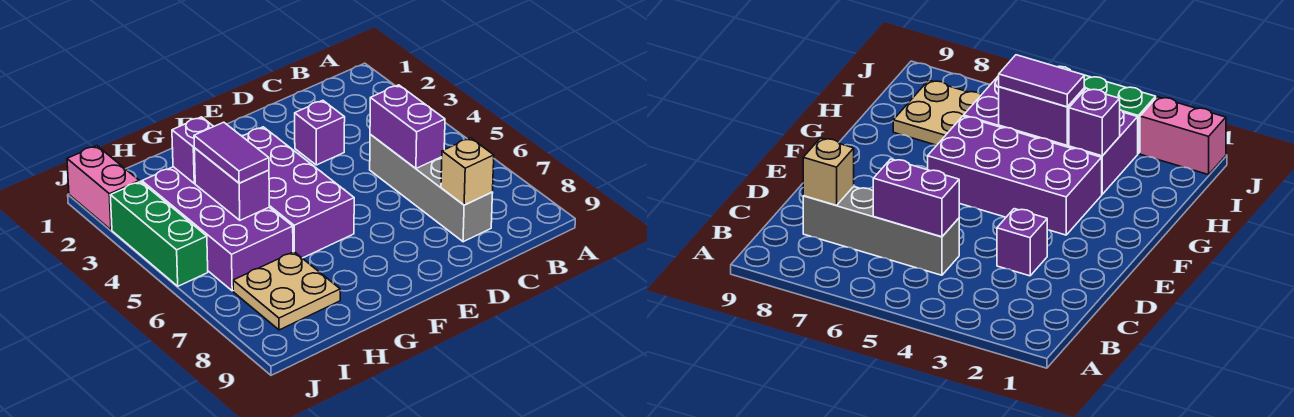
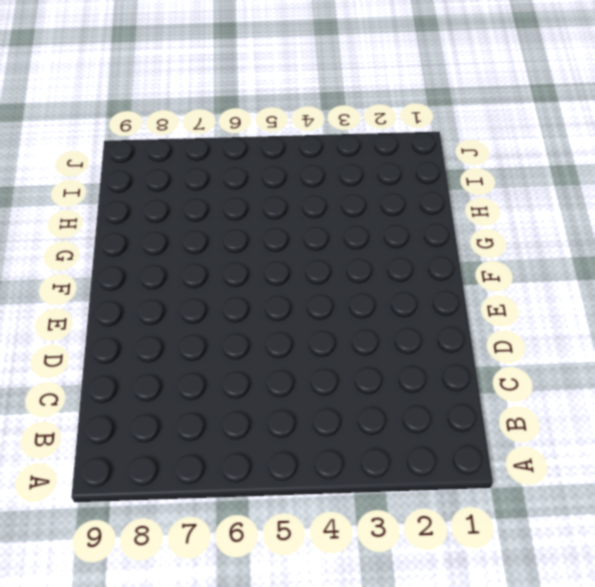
none -> grey 1x4 brick [370,135,493,242]
none -> purple 1x1 brick [295,100,345,165]
none -> purple 2x4 brick [242,127,354,258]

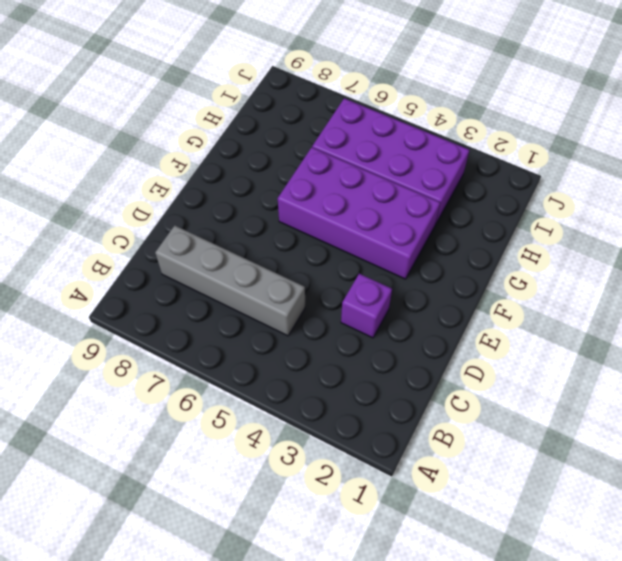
none -> tan 2x2 plate [233,252,340,330]
none -> pink 1x2 brick [67,146,139,230]
none -> green 1x3 brick [110,181,208,286]

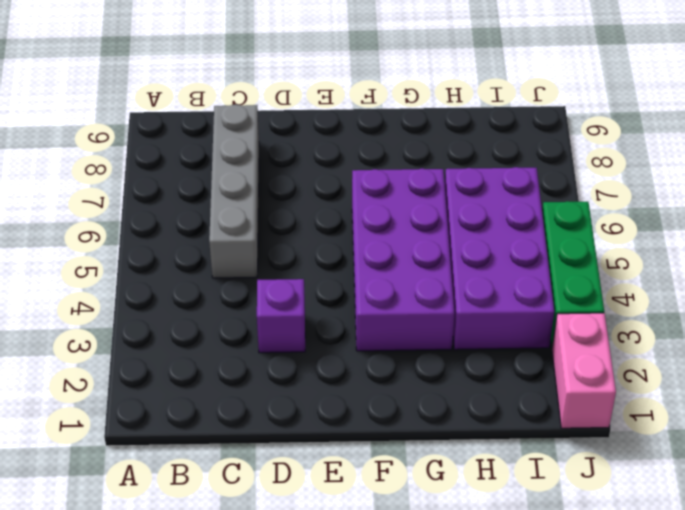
none -> tan 2x2 plate [233,252,340,330]
none -> purple 1x2 brick [370,85,445,168]
none -> tan 1x1 brick [441,138,494,205]

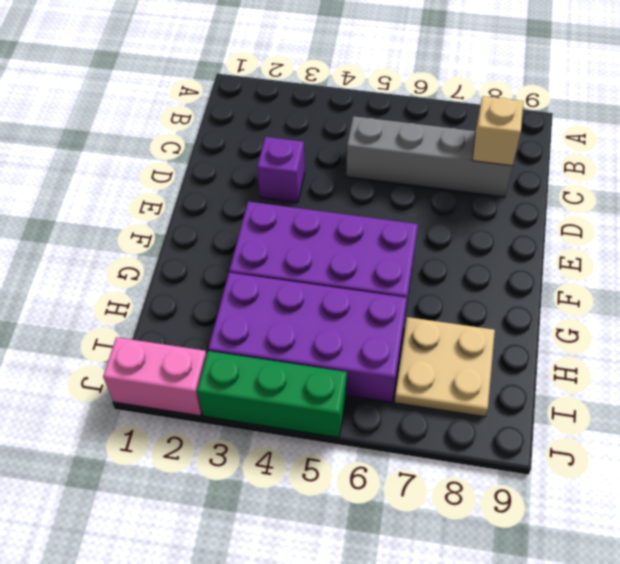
none -> purple 1x2 brick [370,85,445,168]
none -> purple 1x1 brick [172,117,214,183]
none -> purple 1x2 brick [194,148,269,220]

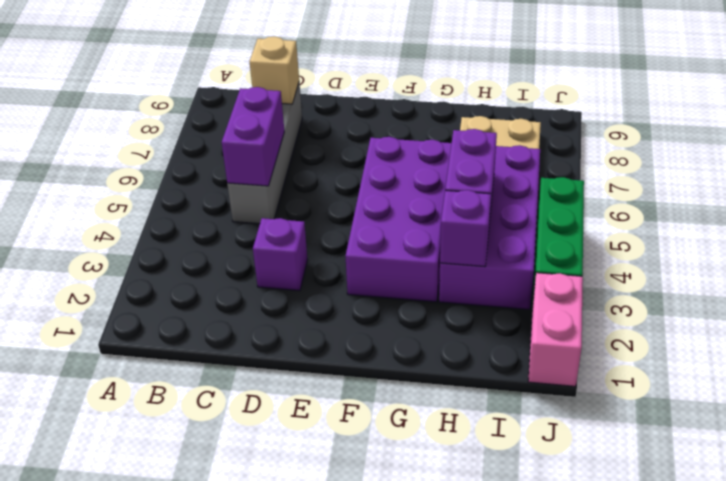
none -> purple 1x2 tile [194,122,269,183]

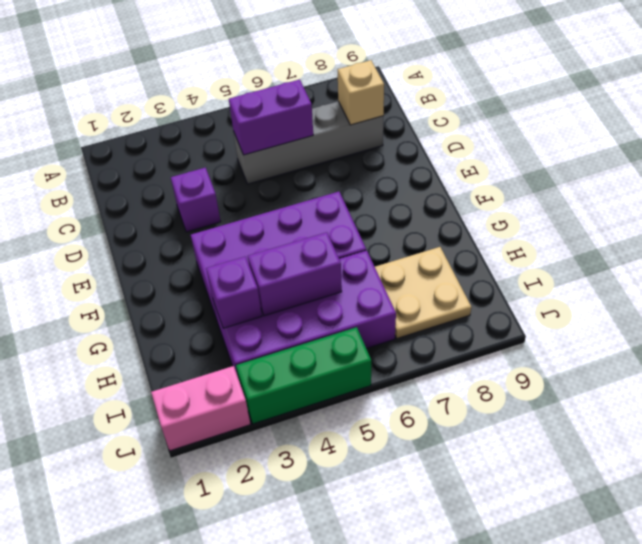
none -> purple 1x2 tile [194,122,269,183]

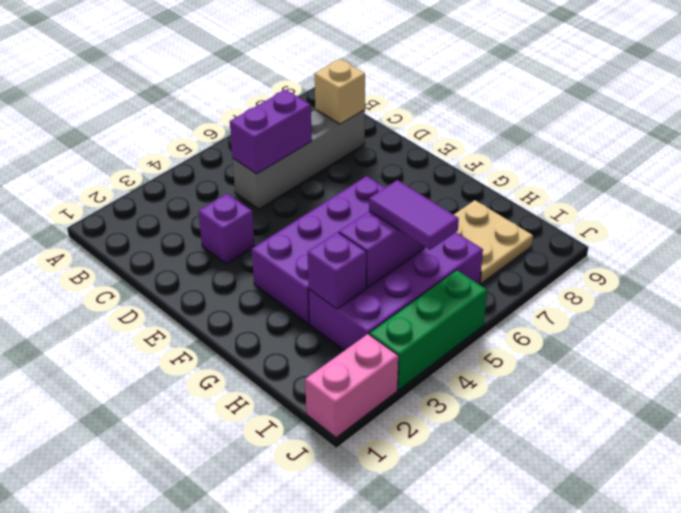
purple 1x2 tile [369,180,459,250] -> purple 1x2 tile turned to [194,122,269,183]

